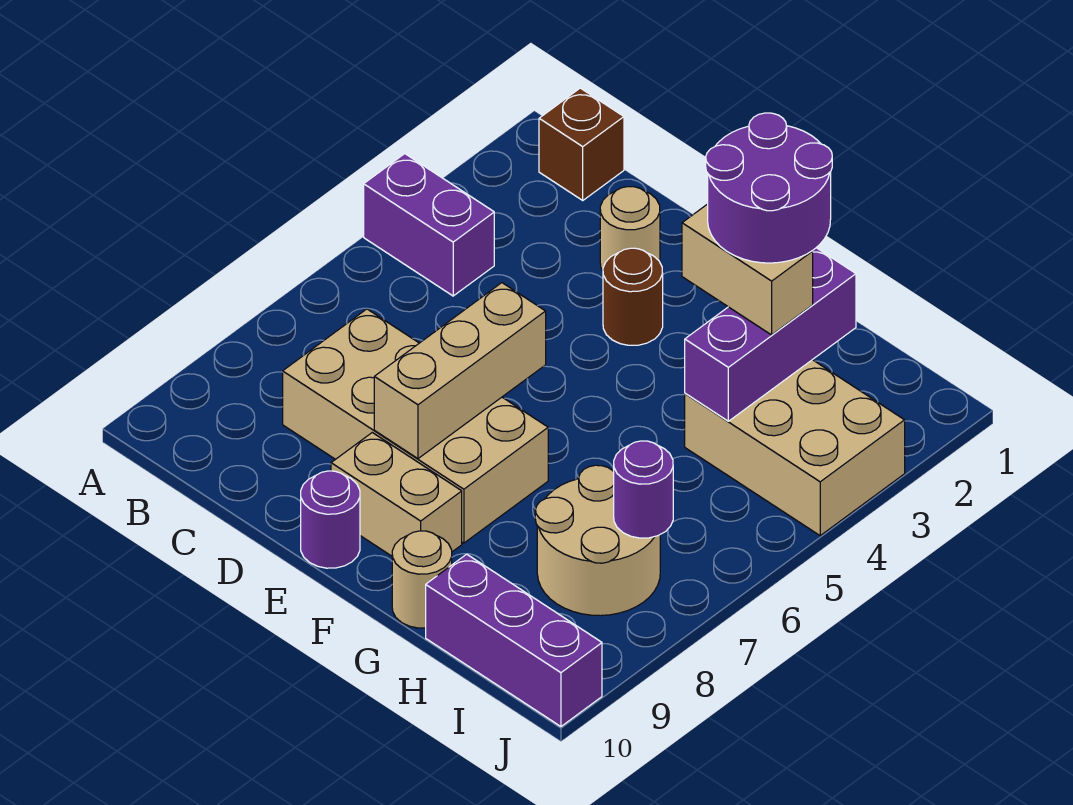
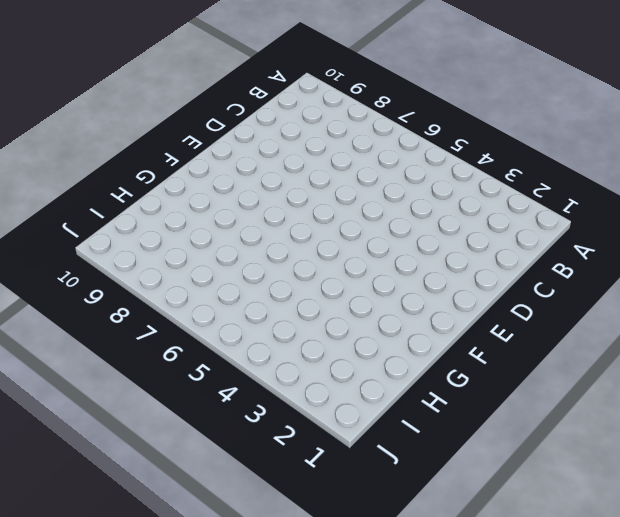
none -> purple 1x2 brick [364,154,494,296]
none -> brown 1x1 brick [539,88,624,200]
none -> tan 2x4 brick [283,309,548,543]

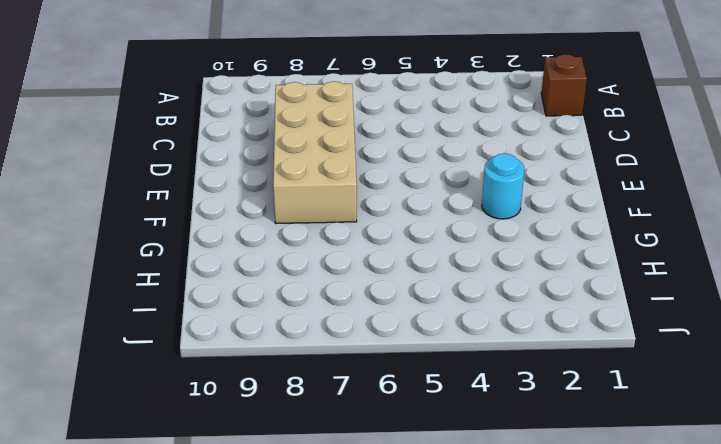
cyan 1x1 round brick [482,153,524,219] -> none
none -> purple 1x2 brick [364,154,494,296]
none -> tan 1x1 round brick [600,187,660,271]
none -> brown 1x1 round brick [603,248,663,345]

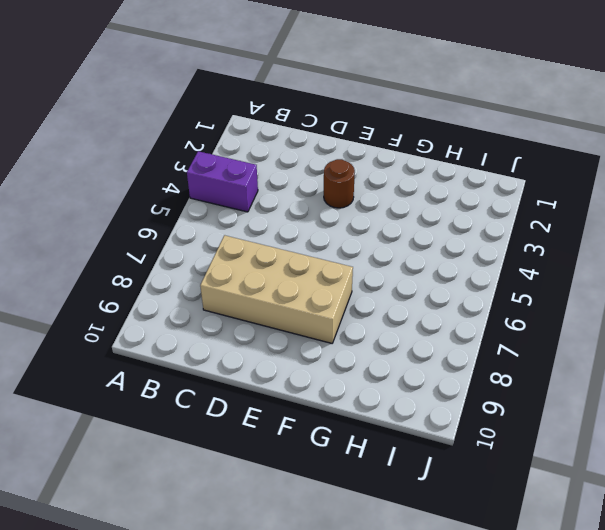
none -> brown 1x1 brick [539,88,624,200]
none -> tan 1x1 round brick [600,187,660,271]
none -> tan 1x2 brick [331,433,462,556]

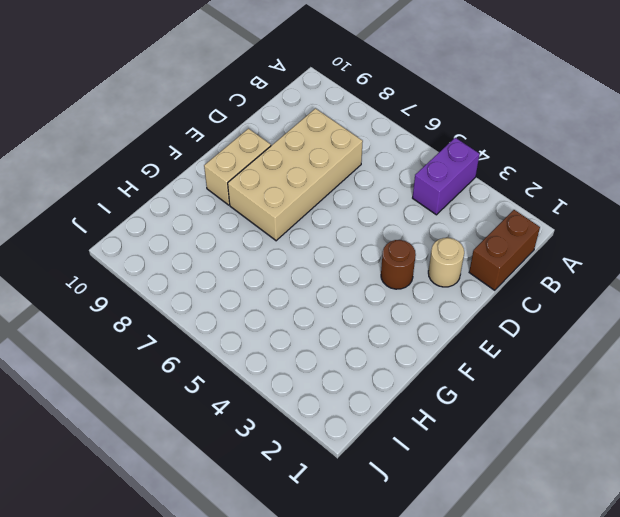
brown 1x2 brick [469,210,540,290] -> brown 1x1 brick [539,88,624,200]
none -> purple 1x1 round brick [301,471,360,568]
none -> tan 1x1 round brick [392,531,452,628]
none -> tan 2x3 brick [685,360,905,536]

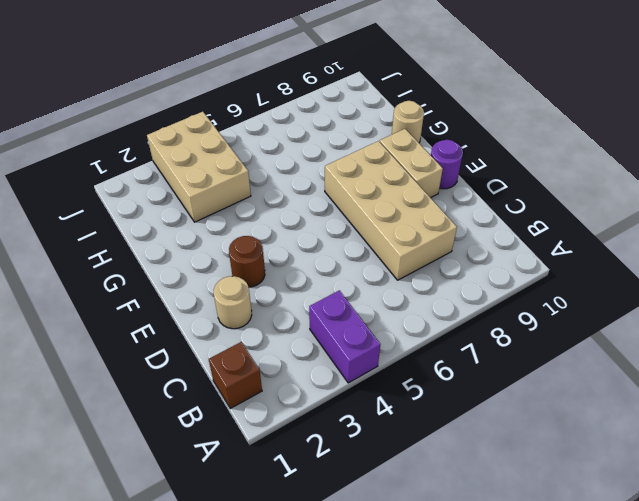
none -> tan 2x2 round brick [535,465,660,616]
none -> purple 1x3 brick [426,554,602,726]
none -> tan 1x3 brick [374,283,546,459]

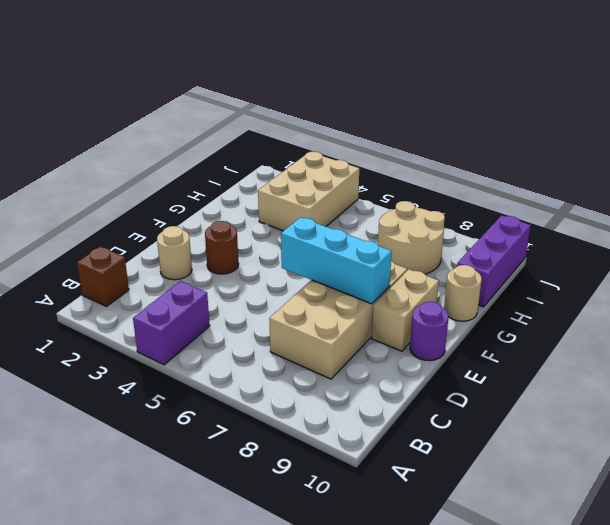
cyan 1x3 brick [281,217,392,304] -> tan 1x3 brick [374,283,546,459]
none -> purple 1x3 brick [685,248,856,421]
none -> purple 1x1 round brick [614,441,673,538]
none -> tan 1x2 brick [682,204,813,335]

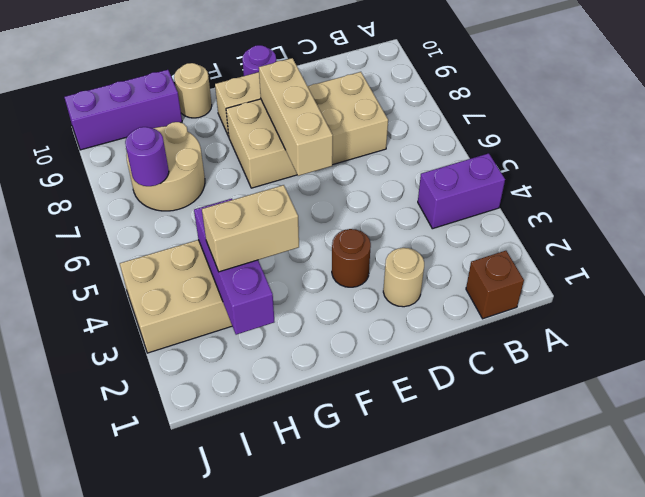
none -> purple 2x2 round brick [706,113,832,263]

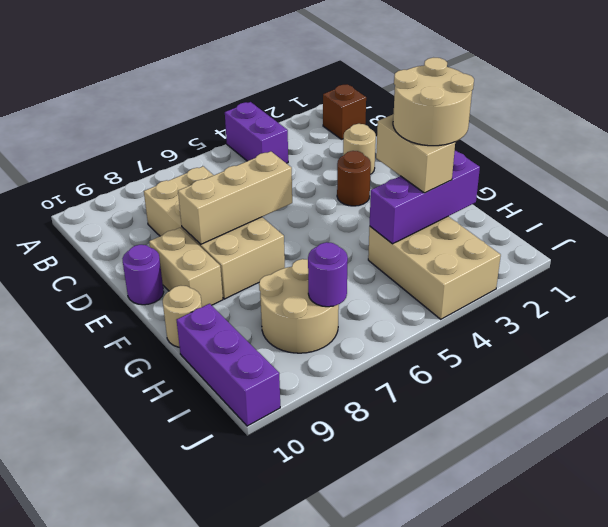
tan 2x2 round brick [393,58,474,146] -> purple 2x2 round brick [706,113,832,263]

